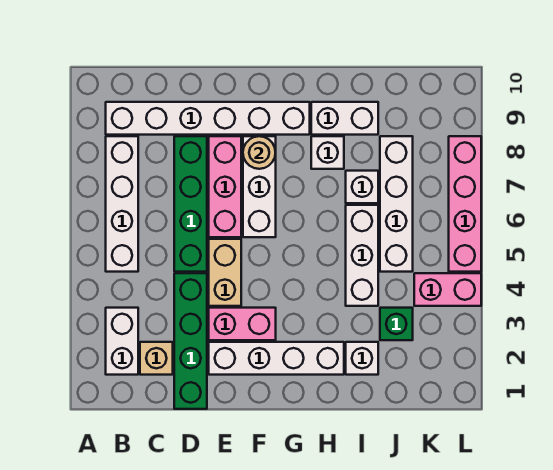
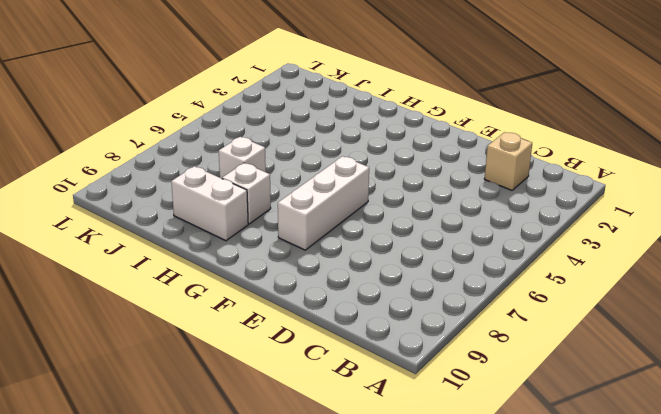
none -> white 1x2 brick [106,308,138,375]
none -> white 1x4 brick [106,136,138,272]
none -> white 1x6 brick [106,102,310,135]

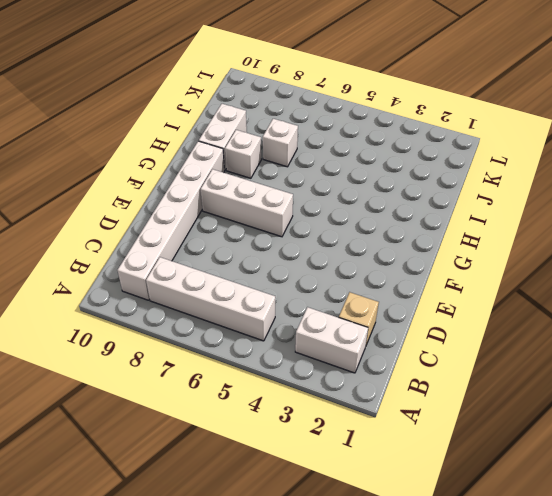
none -> green 1x4 brick [174,273,207,409]
none -> green 1x4 brick [174,136,207,272]
none -> white 1x4 brick [209,342,344,375]

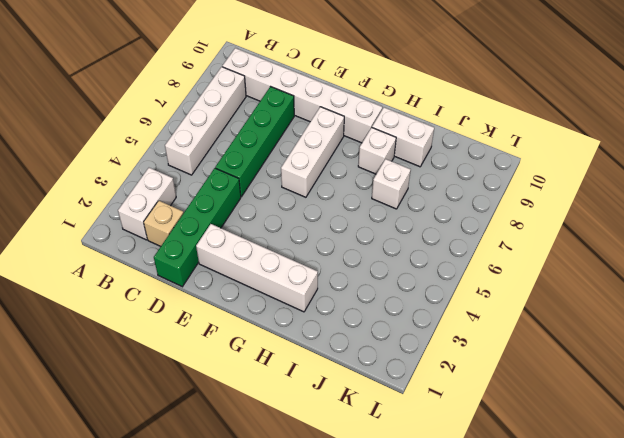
none -> pink 1x2 brick [209,308,276,340]
none -> tan 1x2 brick [209,239,241,306]
none -> pink 1x3 brick [209,136,241,237]

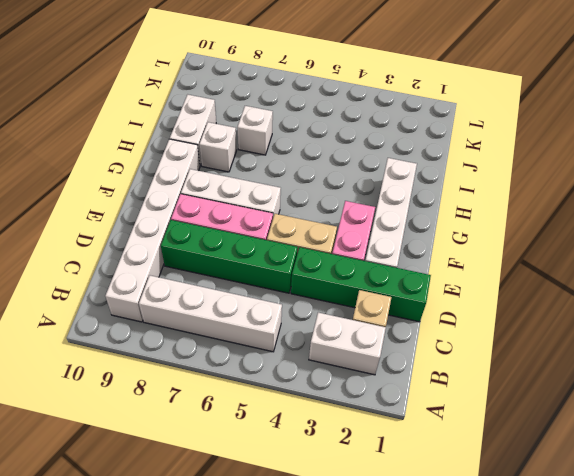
none -> white 1x1 brick [346,342,378,375]
none -> white 1x3 brick [346,205,378,306]
none -> green 1x1 brick [380,308,413,340]

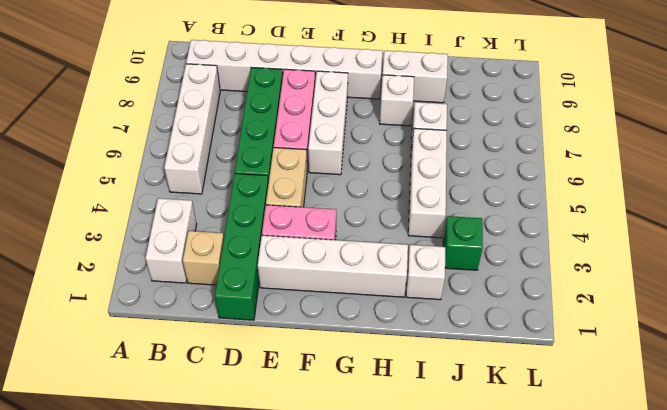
none -> white 1x4 brick [380,136,413,272]
none -> pink 1x2 brick [414,273,481,306]
none -> pink 1x4 brick [449,136,481,272]

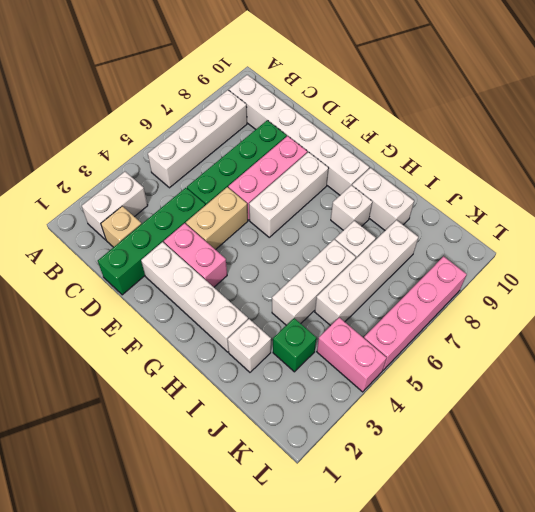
none -> tan 1x1 round brick [243,136,276,169]

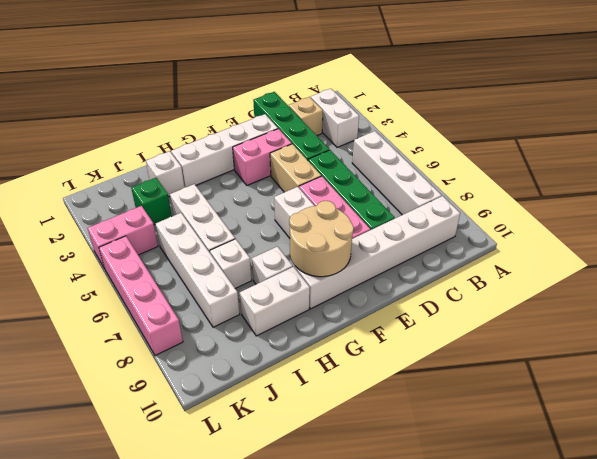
tan 2x2 round brick [289,201,354,277] -> tan 1x1 round brick [243,136,276,169]

